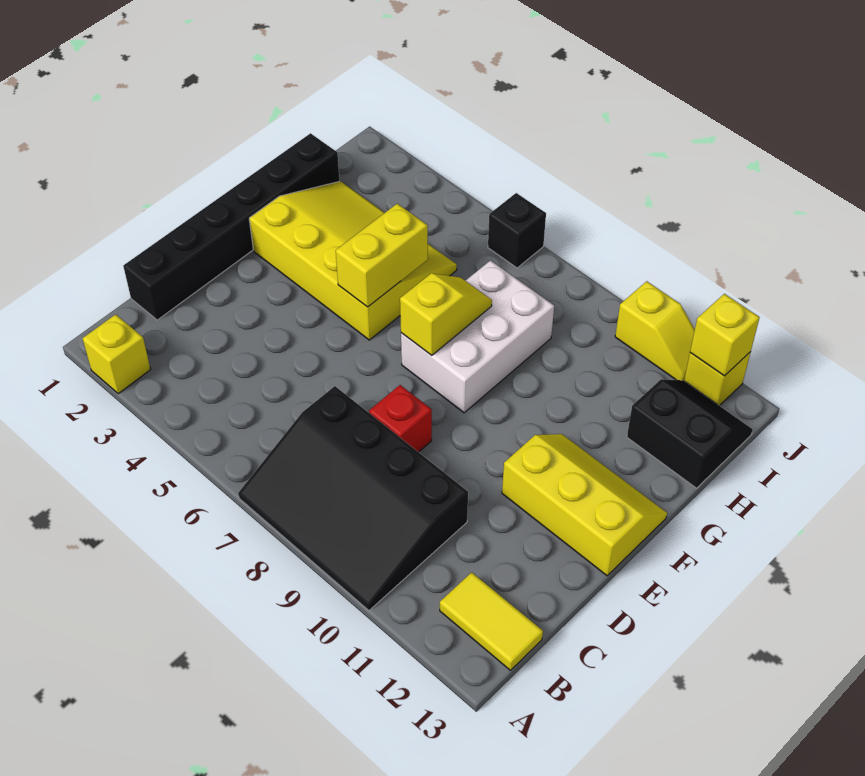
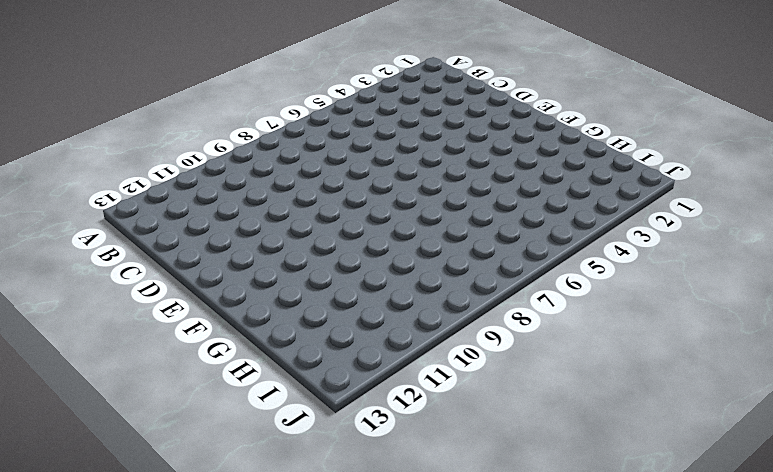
none -> yellow 1x1 brick [83,314,151,394]
none -> black 3x4 slope [238,386,468,610]
none -> yellow 1x2 tile [440,572,543,670]

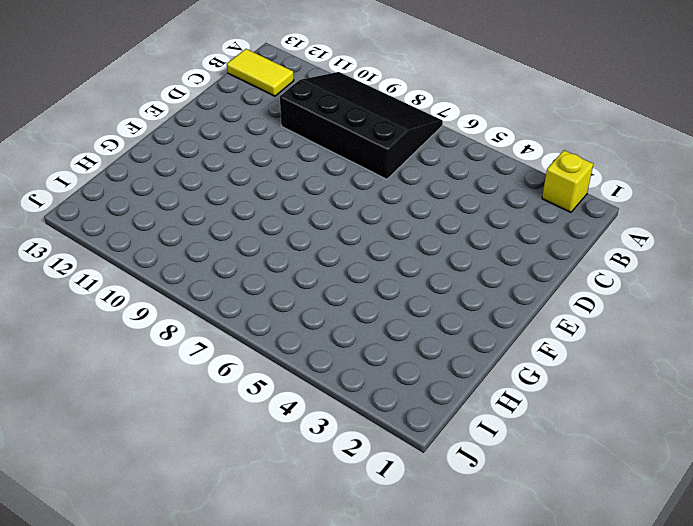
none -> black 1x6 brick [123,133,339,320]
none -> red 1x1 brick [369,385,432,452]
none -> yellow 2x3 slope [502,434,667,576]

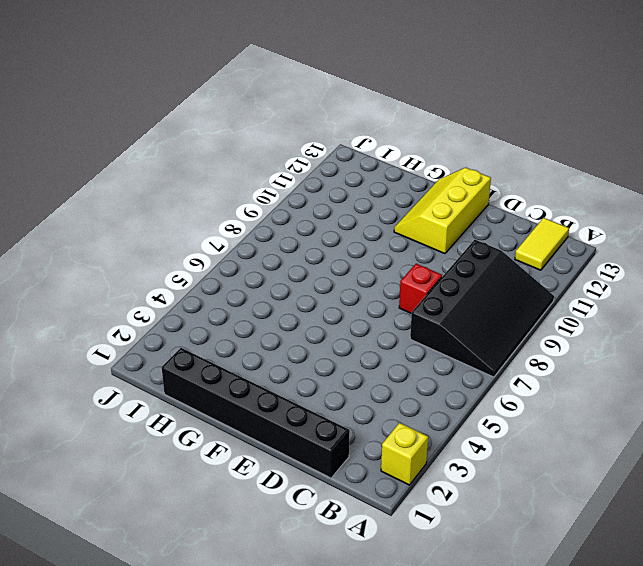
none -> yellow 3x4 slope [249,181,457,340]
none -> white 2x3 brick [401,261,554,413]
none -> black 2x2 slope [627,379,753,488]

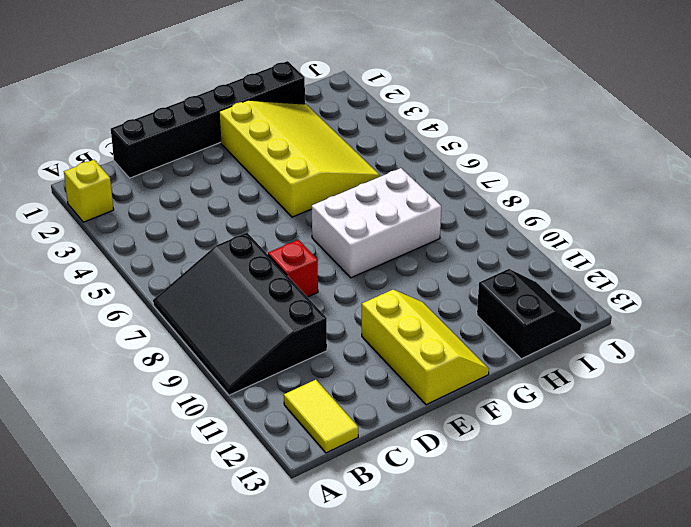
none -> black 1x1 brick [488,193,546,268]
none -> yellow 1x2 slope [615,281,695,381]
none -> yellow 1x1 brick [684,352,751,406]

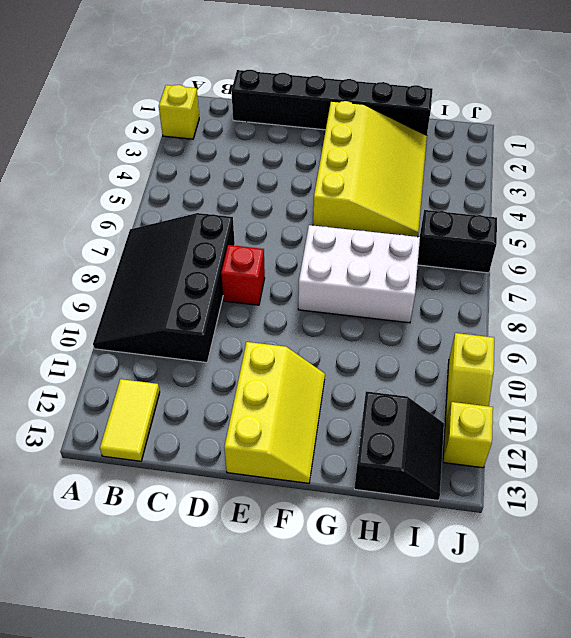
black 1x2 brick [418,210,497,273] -> black 1x1 brick [488,193,546,268]
none -> yellow 1x2 brick [336,204,428,307]
none -> yellow 1x2 slope [400,273,492,355]
none -> yellow 1x1 brick [690,294,760,376]

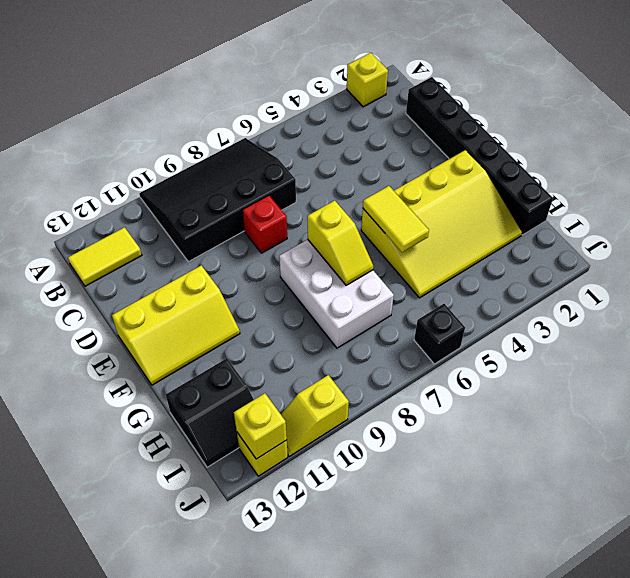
yellow 1x2 tile [363,186,429,252] -> yellow 1x2 brick [336,204,428,307]

